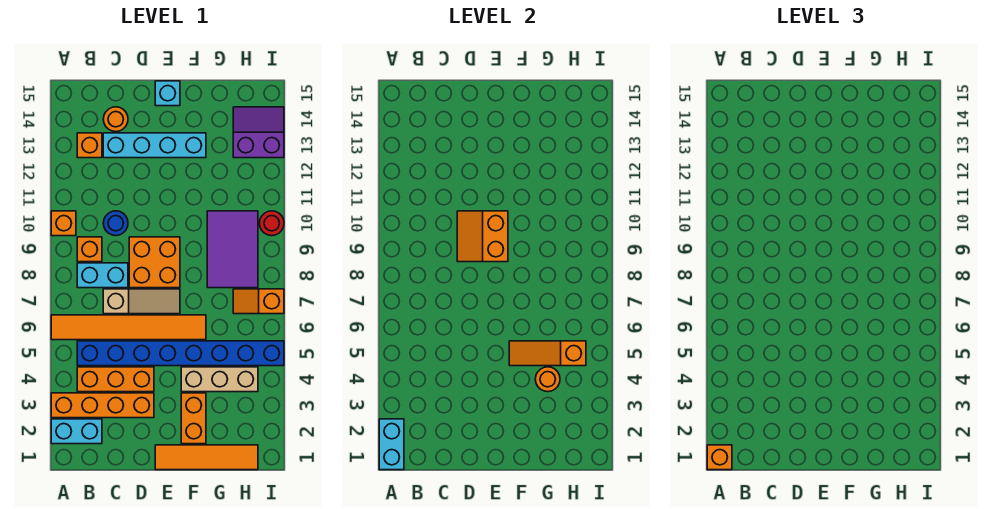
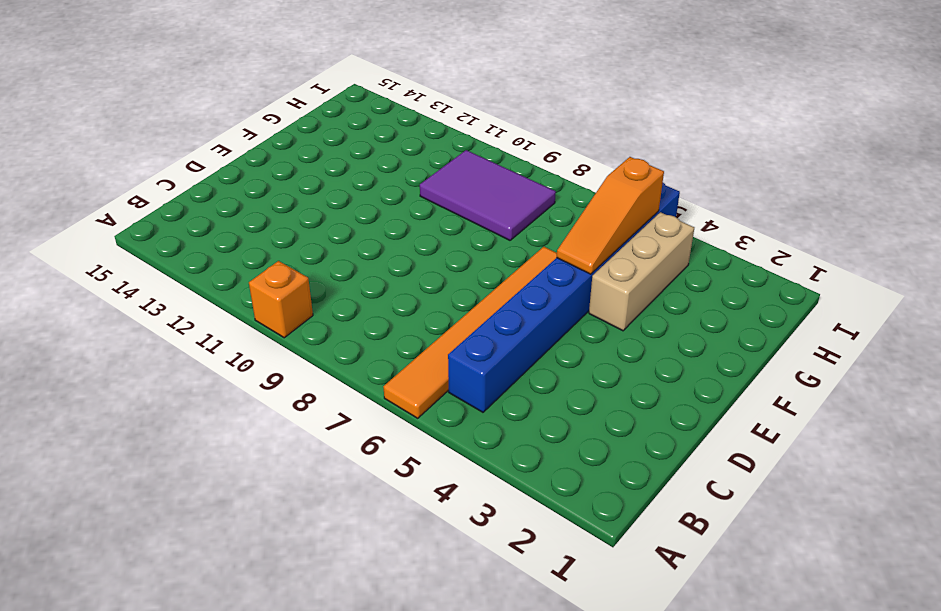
none -> cyan 1x2 brick [51,419,102,444]
none -> orange 1x4 brick [51,393,154,418]
none -> orange 1x3 brick [77,367,154,392]

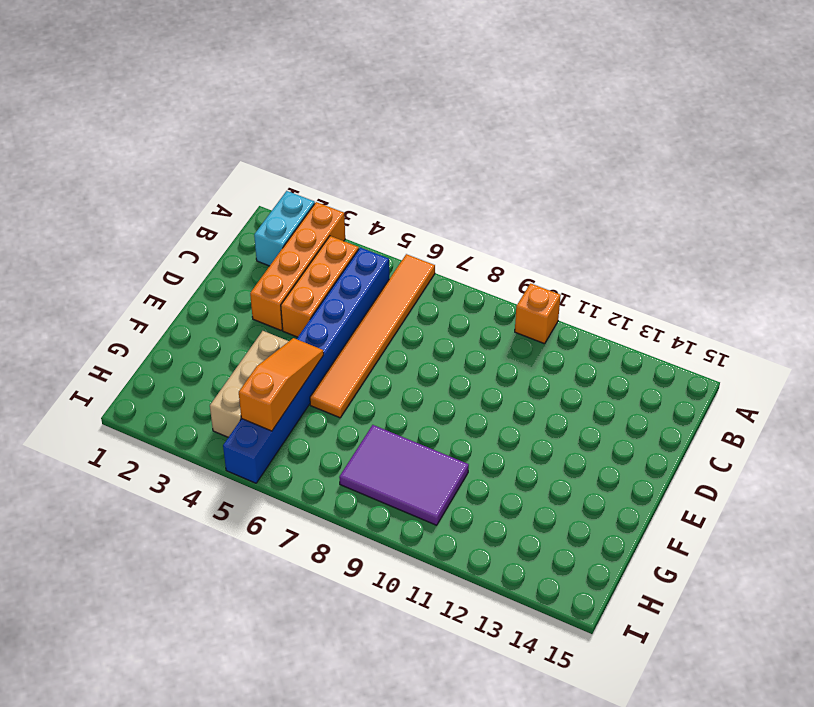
none -> cyan 1x2 brick [77,263,128,288]
none -> orange 1x1 brick [77,237,102,262]
none -> orange 1x1 brick [77,133,102,158]

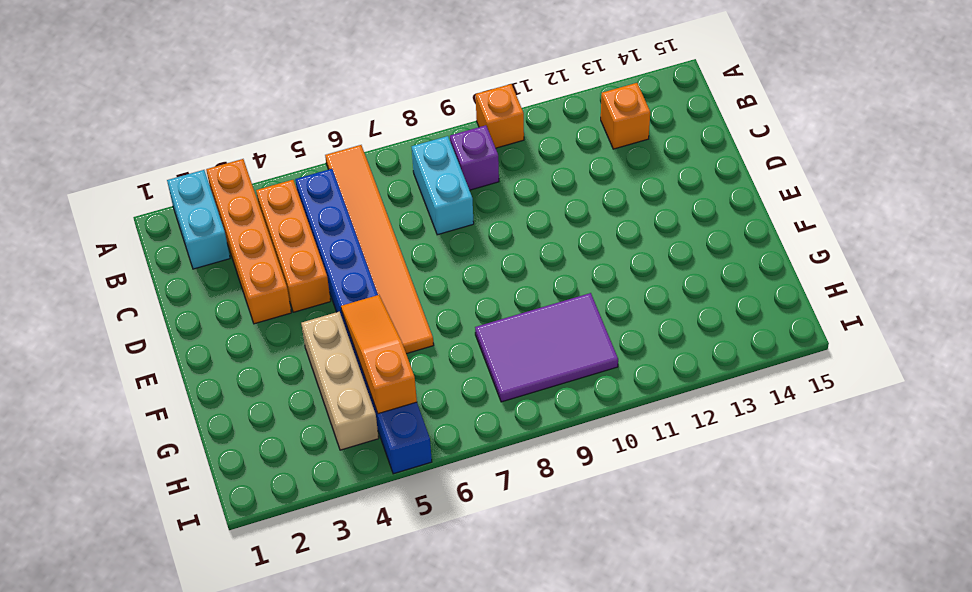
purple 1x1 brick [450,125,499,190] -> orange 1x1 brick [77,237,102,262]
none -> tan 1x3 slope [103,289,180,314]
none -> blue 1x1 round brick [103,211,128,236]
none -> cyan 1x4 brick [103,133,206,158]

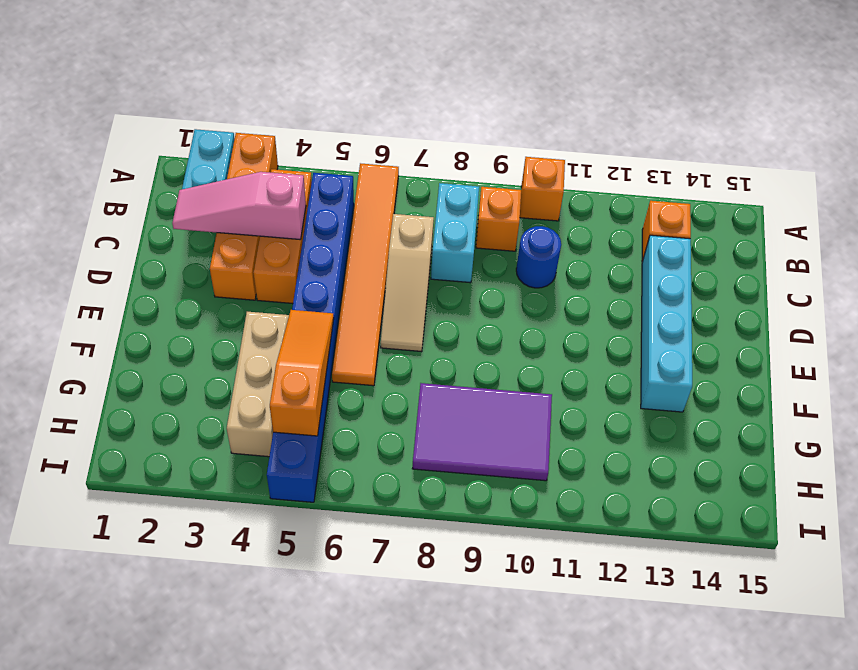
pink 1x3 slope [172,172,306,240] -> none
none -> orange 1x1 round brick [103,107,128,132]
none -> orange 2x2 brick [129,237,180,288]
none -> orange 1x4 tile [155,445,258,470]

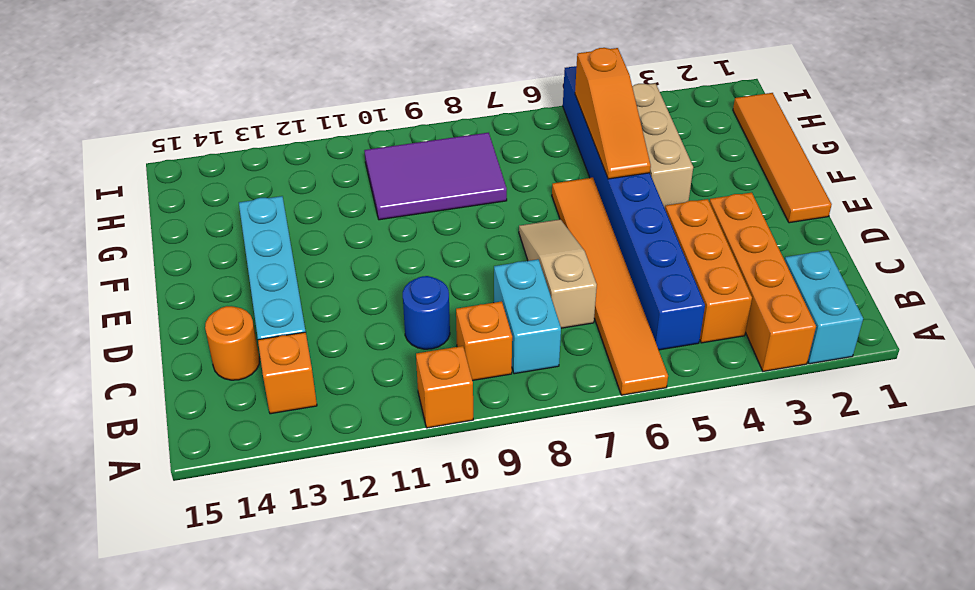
none -> orange 2x2 brick [129,237,180,288]
none -> cyan 1x1 brick [155,81,180,106]
none -> orange 1x2 brick [181,393,206,444]

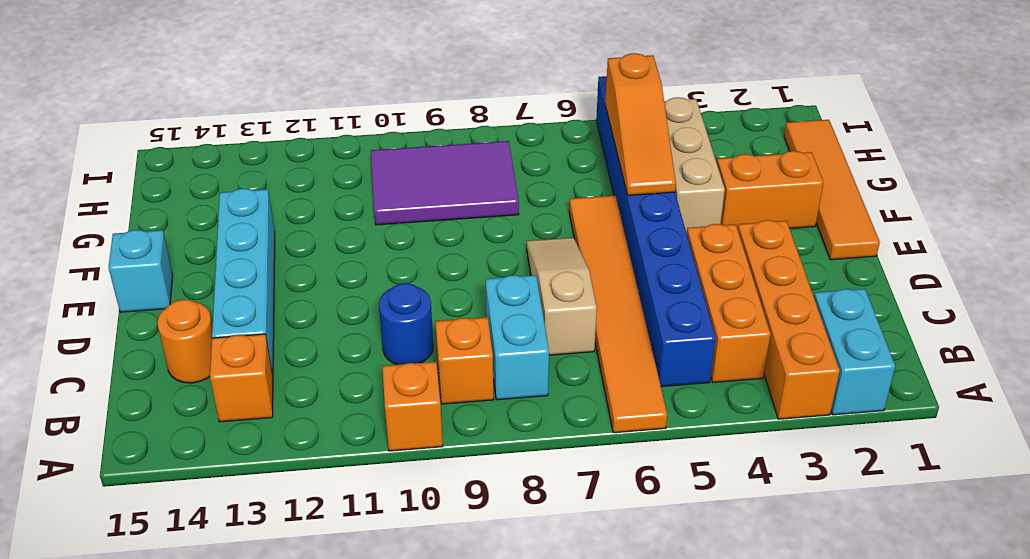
none -> orange 2x2 brick [129,237,180,288]
none -> orange 1x2 slope [233,289,284,314]
none -> purple 2x2 slope [233,107,284,158]

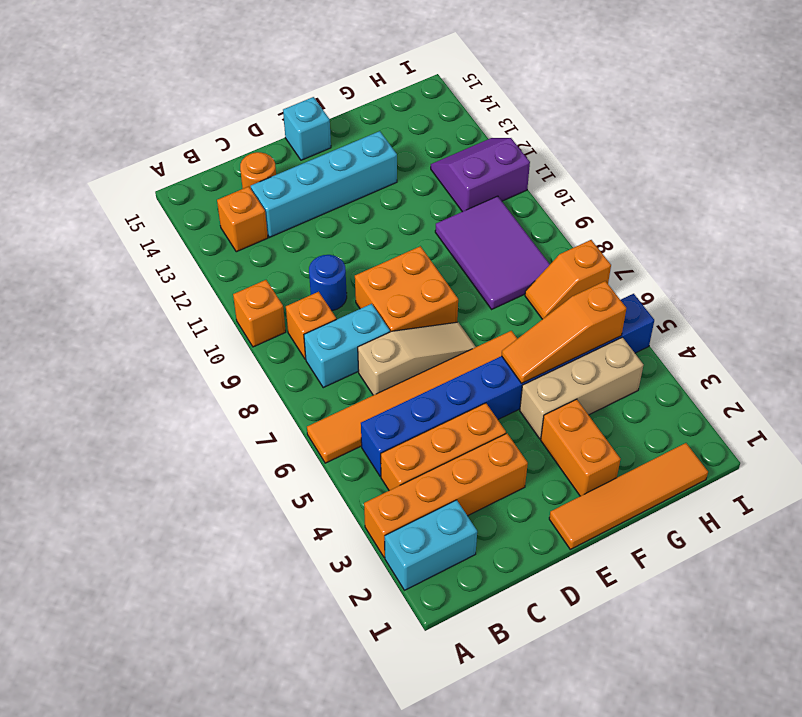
purple 2x2 slope [431,138,530,212] -> purple 2x2 slope moved to [233,107,284,158]
none -> red 1x1 round brick [259,211,284,236]
none -> cyan 1x2 brick [379,419,404,470]
none -> orange 2x2 slope [457,211,508,262]

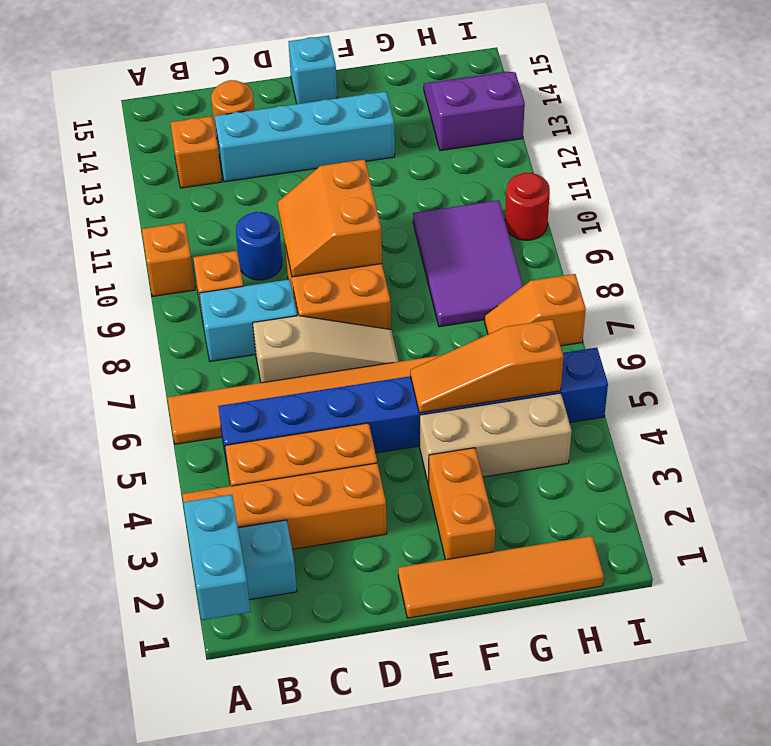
none -> orange 1x1 round brick [535,367,560,392]
none -> orange 1x1 brick [707,445,732,470]

